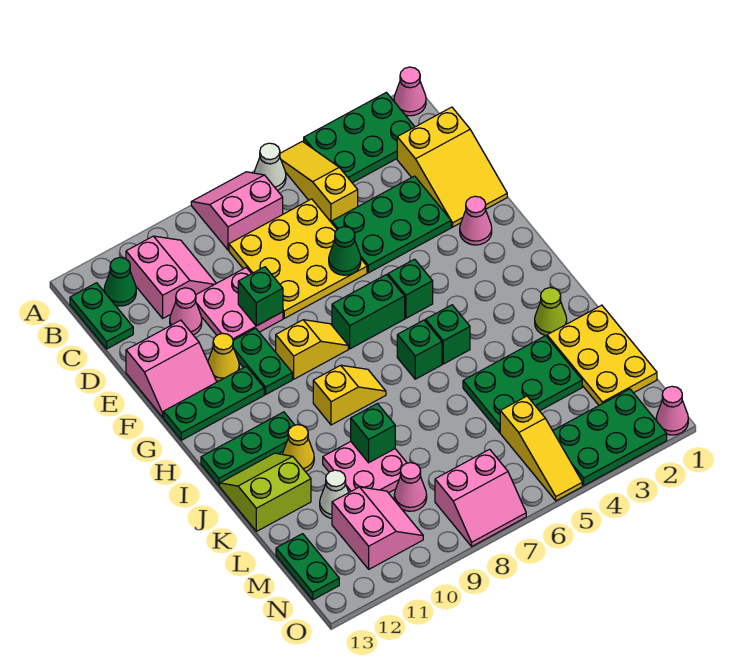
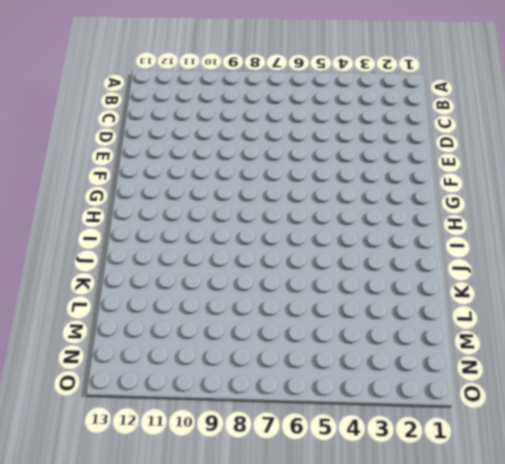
none -> pink 1x1 cone [394,67,426,116]
none -> green 2x3 plate [304,92,415,183]
none -> yellow 1x3 slope [280,141,358,223]
none -> white 1x1 cone [254,143,286,190]

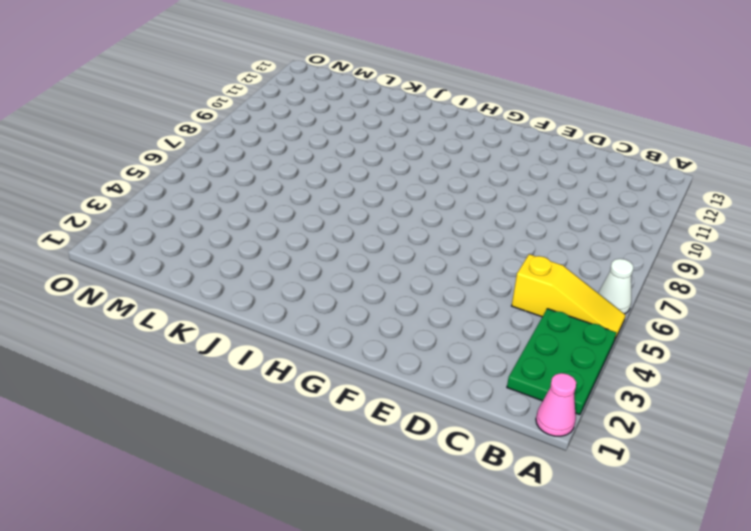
none -> pink 2x2 slope [191,172,283,250]
none -> pink 2x2 slope [126,236,216,318]
none -> green 1x1 cone [104,257,136,306]
none -> green 1x2 plate [70,283,133,349]

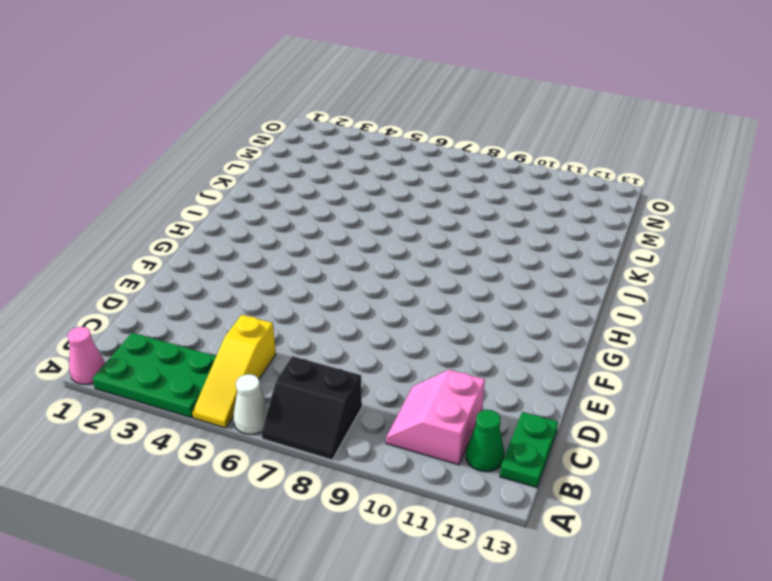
black 2x2 slope [262,356,362,460] -> pink 2x2 slope [191,172,283,250]
none -> yellow 2x3 slope [397,107,507,227]
none -> yellow 3x3 plate [229,199,367,318]
none -> green 2x3 plate [332,176,451,273]
none -> pink 2x2 plate [196,268,283,340]

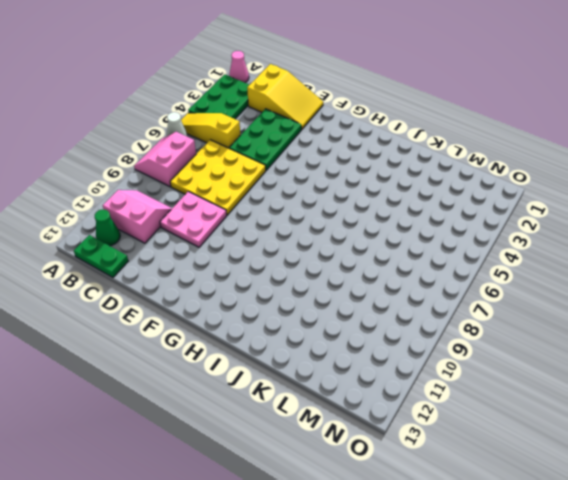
none -> pink 1x1 cone [170,288,202,335]
none -> pink 2x2 slope [126,320,217,417]
none -> pink 1x1 cone [460,196,492,245]
none -> green 1x2 plate [233,328,292,394]

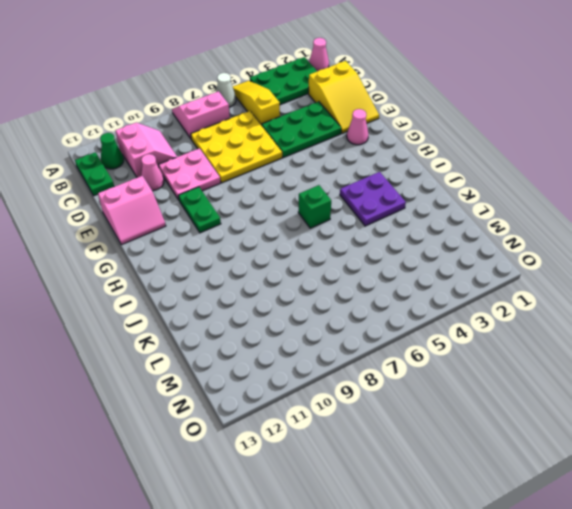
purple 2x2 plate [340,172,406,226] -> none
none -> yellow 1x1 cone [208,333,239,381]
none -> green 1x1 brick [388,259,433,318]
none -> green 1x2 brick [332,275,405,349]
none -> yellow 1x2 slope [276,320,348,379]

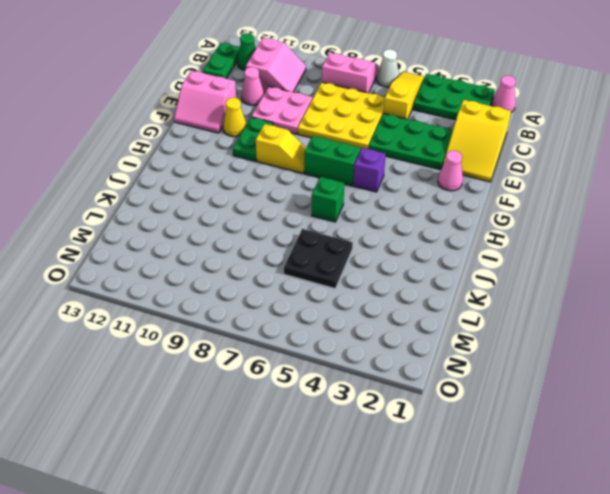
purple 1x1 brick [353,148,386,192] -> green 1x1 brick [388,259,433,318]
black 2x2 plate [284,229,353,288] -> green 2x3 plate [463,336,582,432]
none -> green 1x3 plate [164,366,264,440]
none -> green 1x1 brick [425,305,470,364]
none -> yellow 1x2 slope [313,365,386,425]
none -> green 1x3 plate [201,412,294,486]

